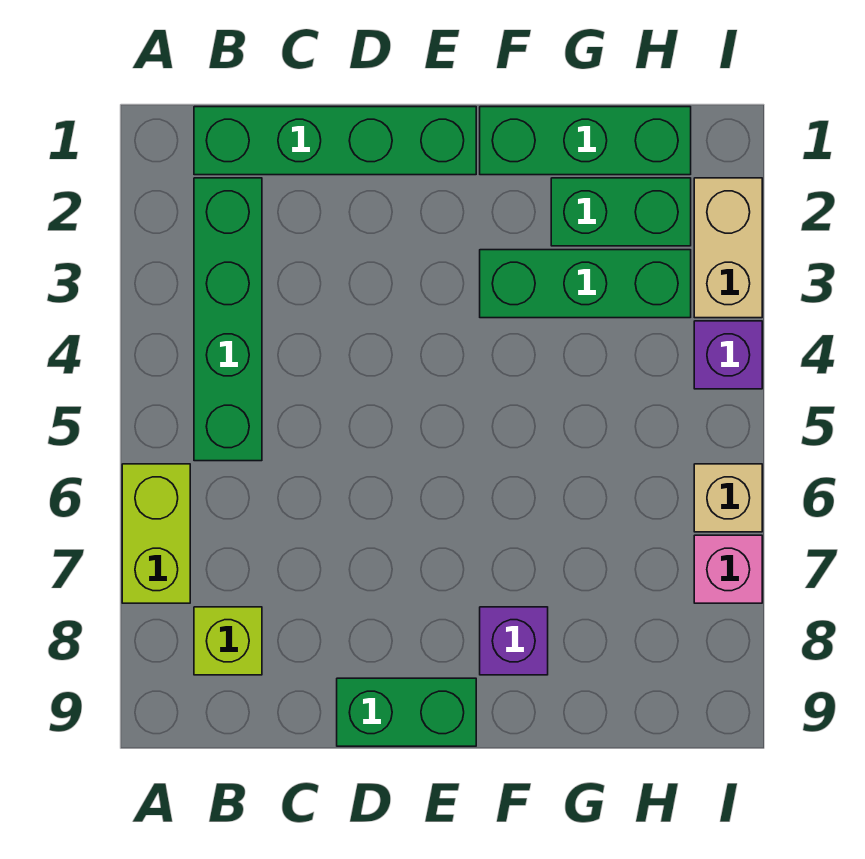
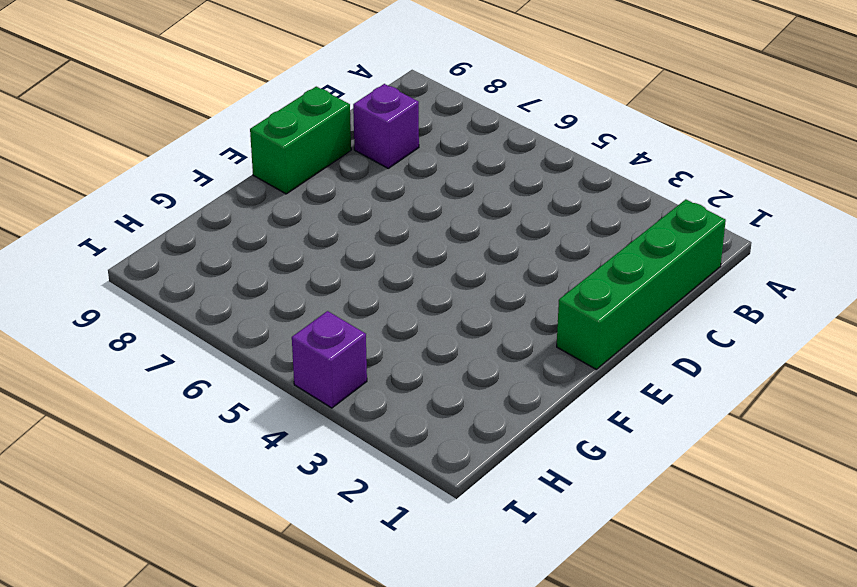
purple 1x1 brick [353,84,419,168] -> purple 1x1 brick moved to [480,607,548,675]
none -> lime 1x2 brick [122,464,190,603]
none -> green 1x4 brick [194,178,262,461]
none -> lime 1x1 brick [194,607,262,675]

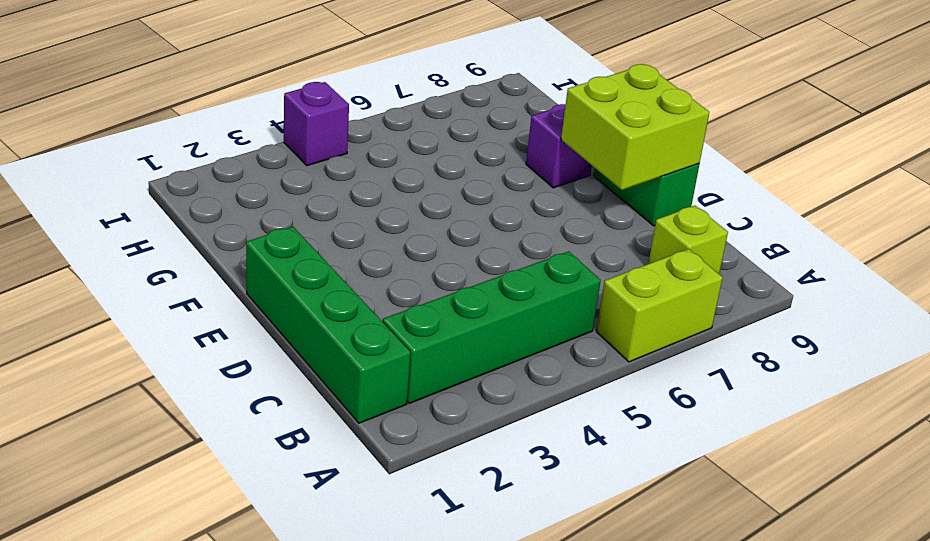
lime 2x2 brick [561,64,709,190] -> none
none -> green 1x3 brick [480,107,691,175]
none -> green 1x3 brick [480,250,691,318]
none -> green 1x2 brick [551,178,691,246]

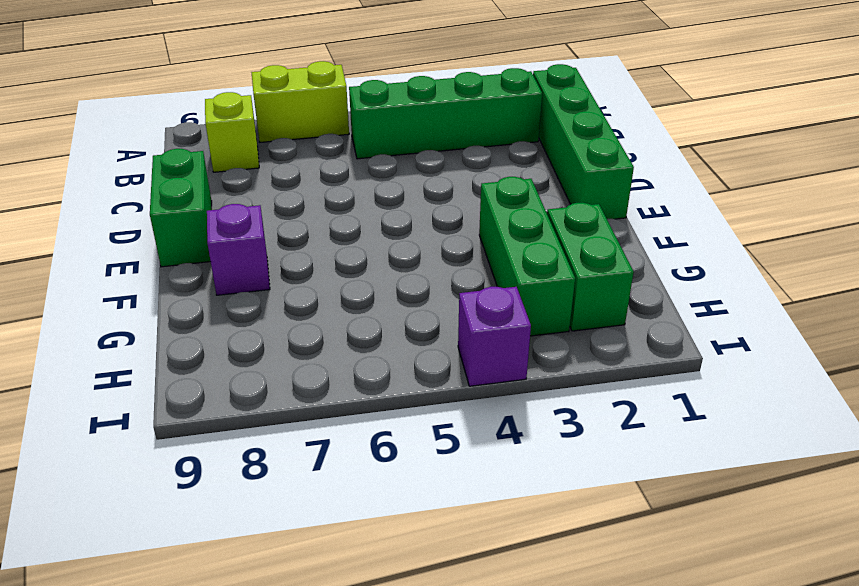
none -> green 1x3 brick [480,107,691,175]
none -> tan 1x2 brick [694,178,762,318]
none -> tan 1x1 brick [694,464,762,532]

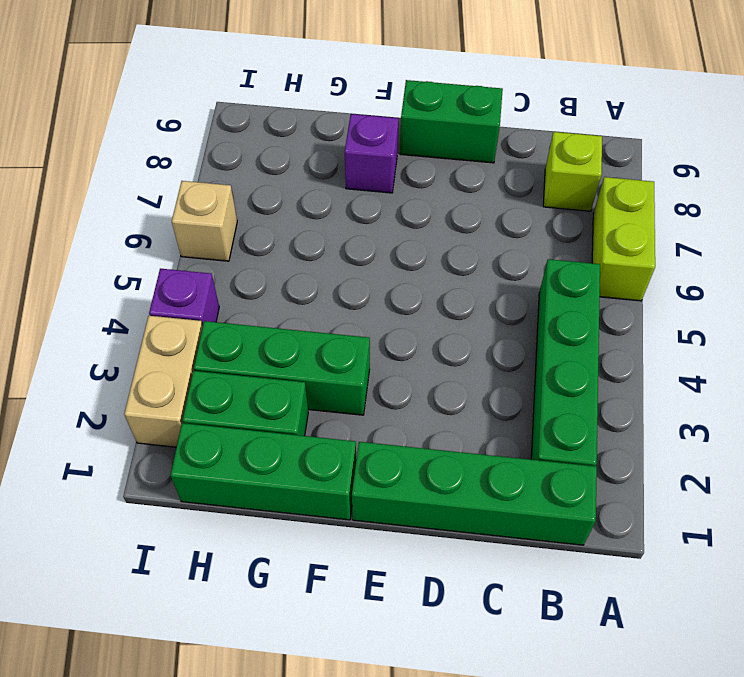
none -> pink 1x1 brick [694,535,762,603]

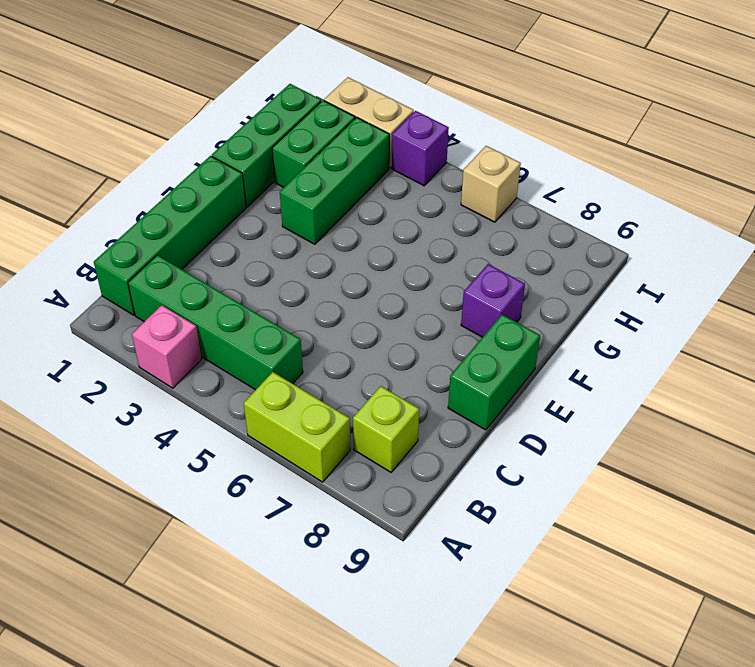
pink 1x1 brick [132,305,202,388] -> pink 1x1 brick moved to [694,535,762,603]

